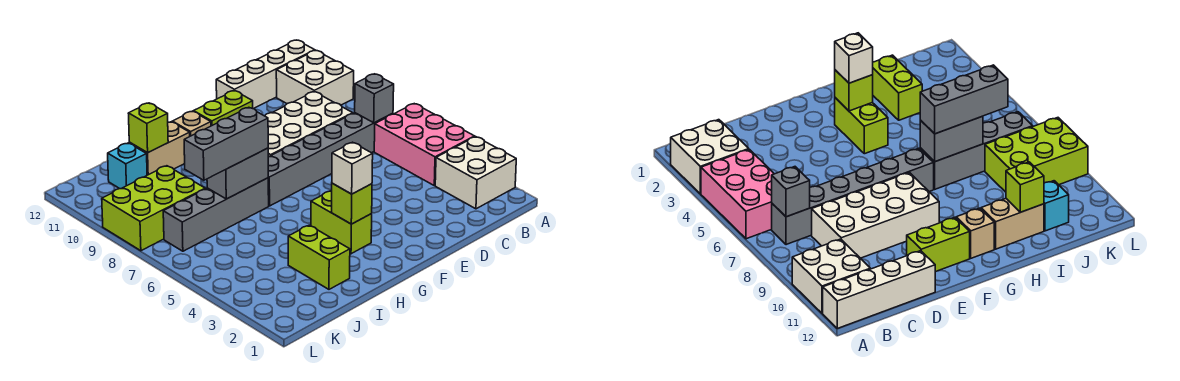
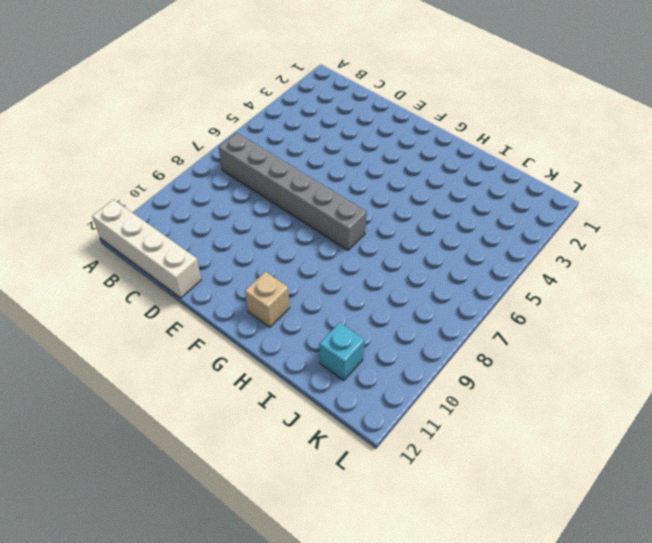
none -> white 2x2 brick [435,137,516,209]
none -> pink 2x3 brick [374,104,475,186]
none -> white 2x2 brick [276,51,354,105]

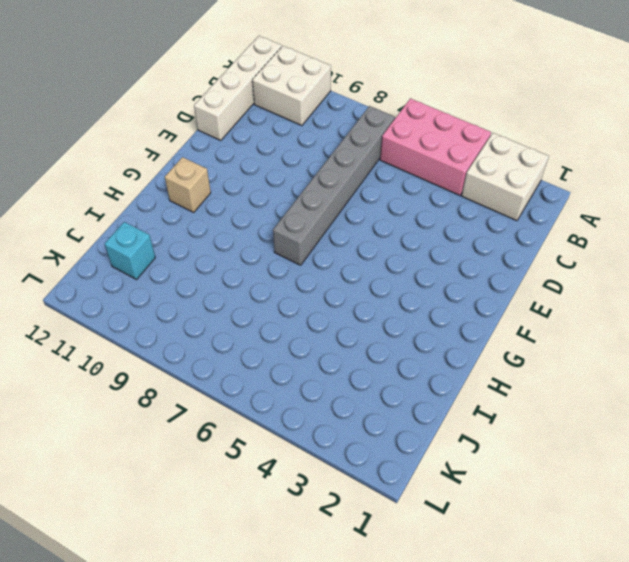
none -> white 2x4 brick [265,92,353,157]
none -> lime 1x2 brick [194,91,253,126]
none -> lime 1x2 brick [311,191,372,254]

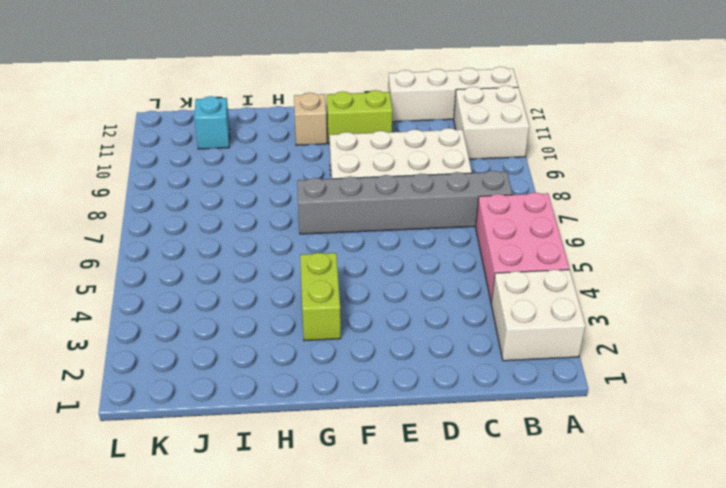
none -> grey 1x4 brick [163,178,269,251]
none -> tan 1x2 brick [129,122,190,175]
none -> lime 1x2 brick [288,225,350,289]

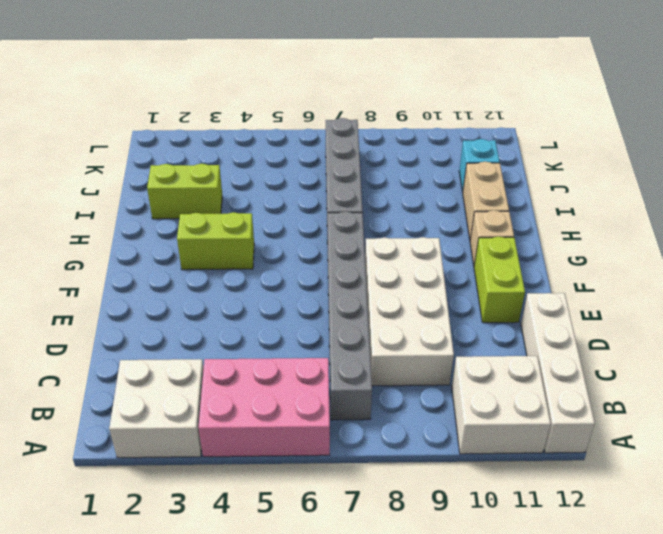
none -> lime 2x3 brick [102,166,205,251]
none -> grey 1x1 brick [355,74,394,123]
none -> lime 1x1 brick [332,183,372,224]

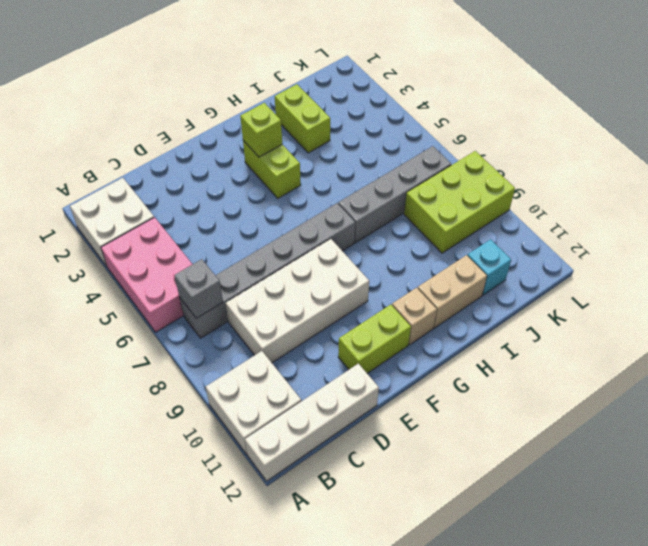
none -> grey 1x2 brick [207,148,268,199]
none -> lime 1x1 brick [128,103,168,153]
none -> white 1x1 brick [332,142,373,194]

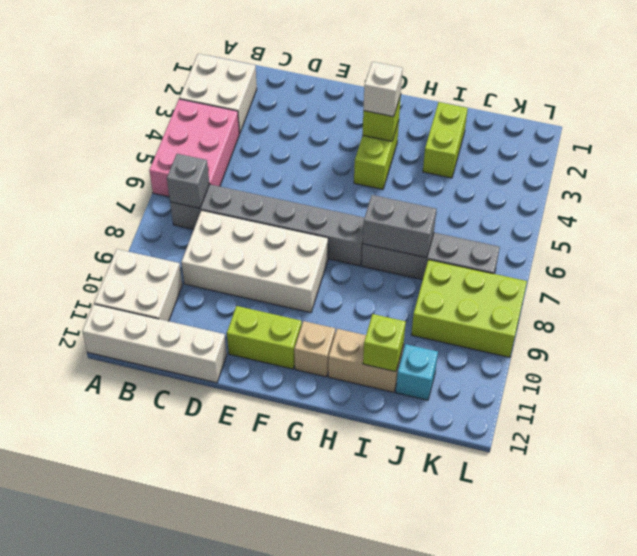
none -> grey 1x3 brick [184,107,268,180]

